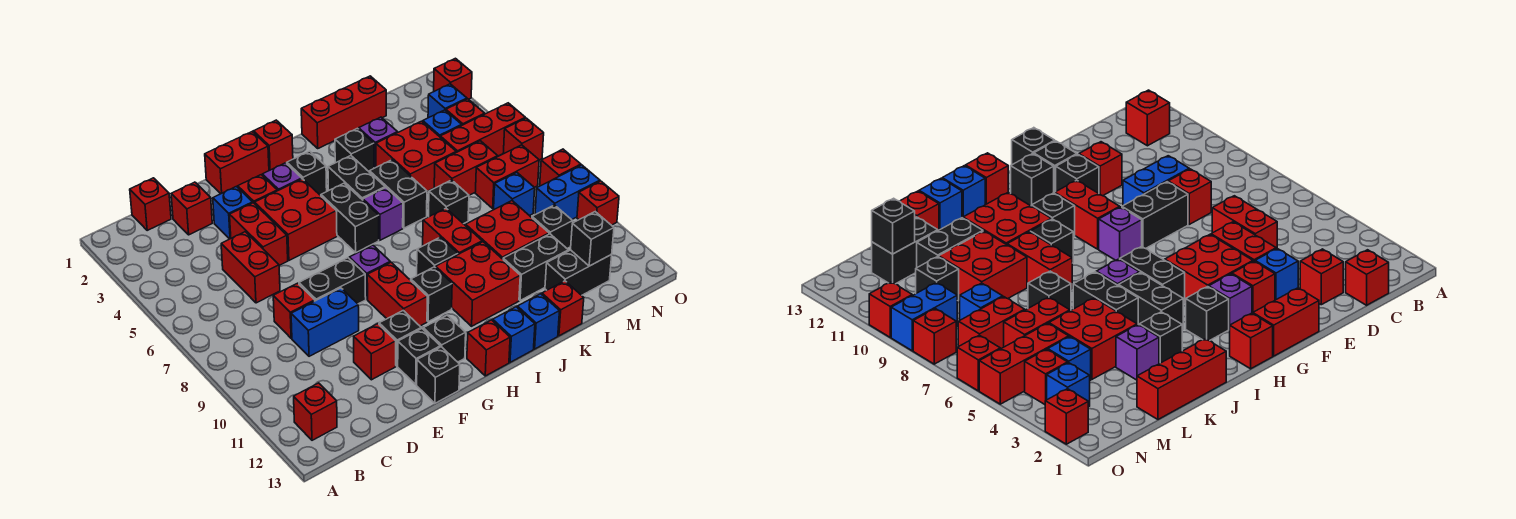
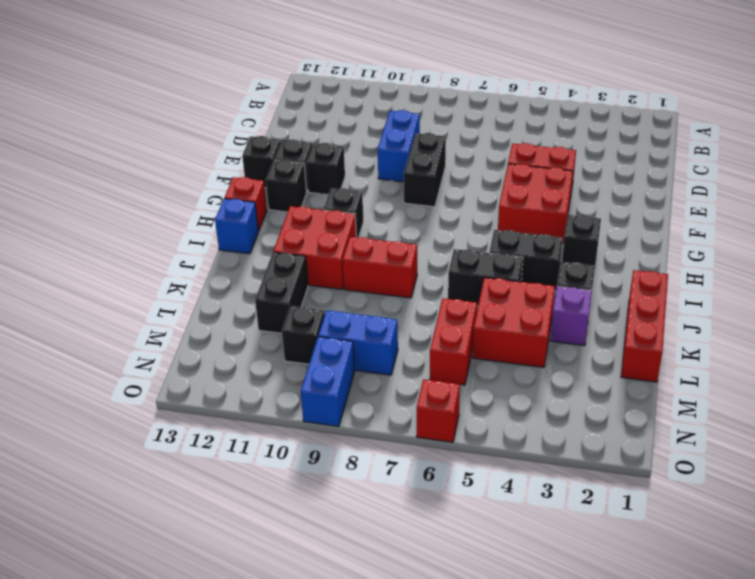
blue 1x2 brick [318,310,398,375] -> blue 1x1 brick [494,173,535,216]
none -> red 1x1 brick [294,383,337,440]
none -> red 1x1 brick [130,178,171,230]
none -> red 1x1 brick [171,182,212,235]
none -> red 1x2 brick [221,232,280,303]

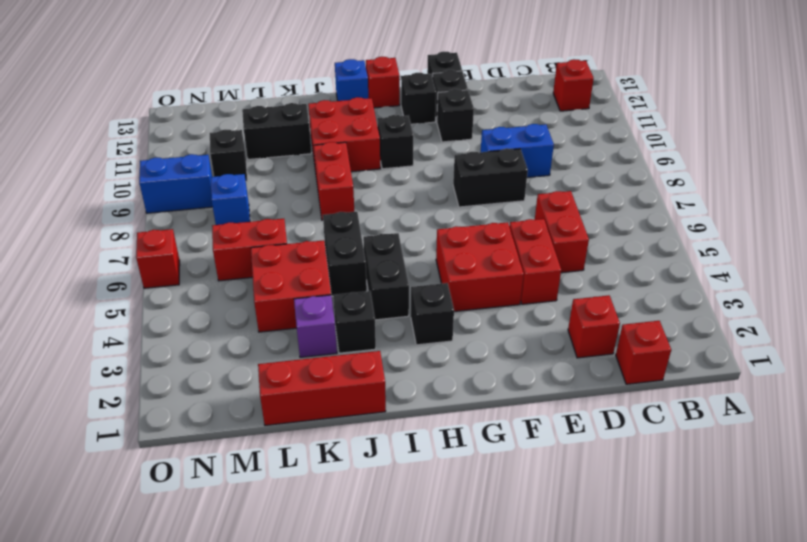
none -> red 1x1 brick [273,283,315,338]
none -> blue 1x1 brick [213,187,253,239]
none -> red 1x1 brick [354,324,396,380]
none -> red 1x2 brick [205,132,269,194]

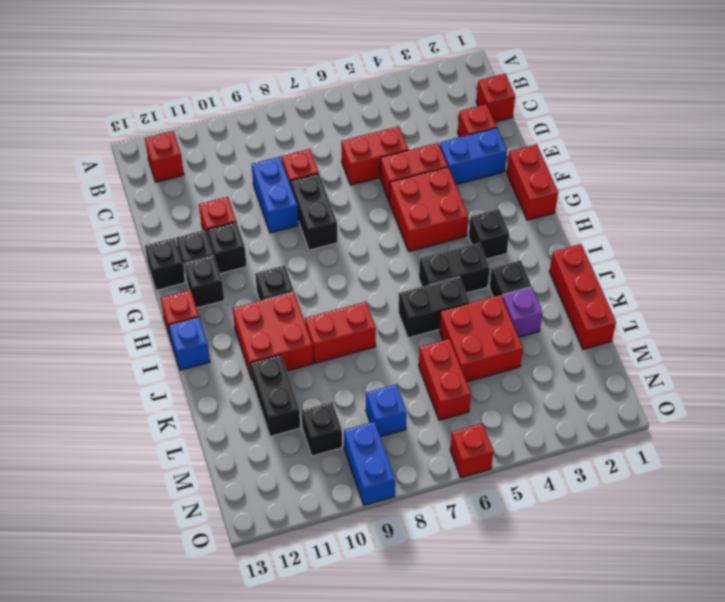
blue 1x2 brick [440,128,507,184] -> blue 1x1 brick [213,187,253,239]
none -> red 1x1 brick [238,175,277,204]
none -> purple 1x1 brick [262,163,302,191]
none -> purple 1x1 brick [349,245,390,299]
none -> red 1x2 brick [367,262,427,326]

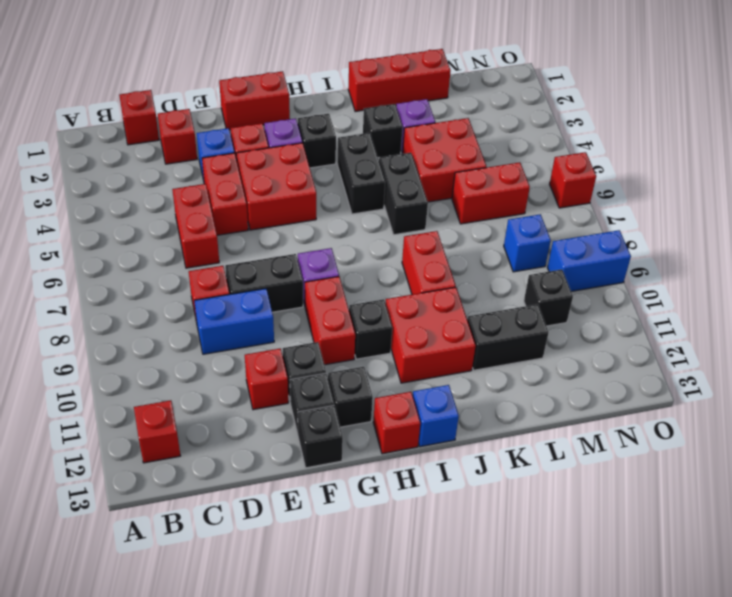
none -> red 1x1 brick [253,120,293,171]
none -> black 1x2 brick [321,183,379,252]
none -> purple 1x1 brick [363,188,403,240]
none -> black 1x1 brick [417,237,458,276]

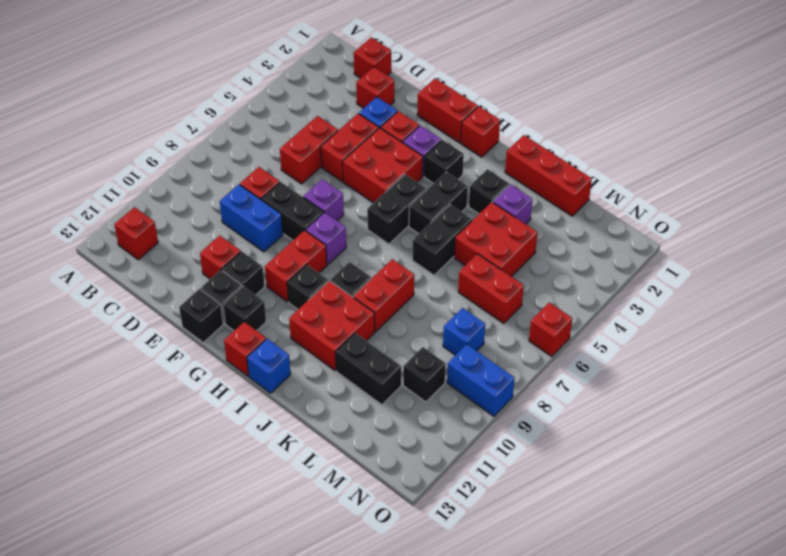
purple 1x1 brick [303,179,344,221] -> purple 1x1 brick moved to [363,188,403,240]
none -> blue 1x1 brick [517,294,559,349]
none -> black 1x1 brick [429,180,469,224]
none -> red 2x2 brick [465,201,549,259]
none -> red 1x1 brick [542,281,584,336]

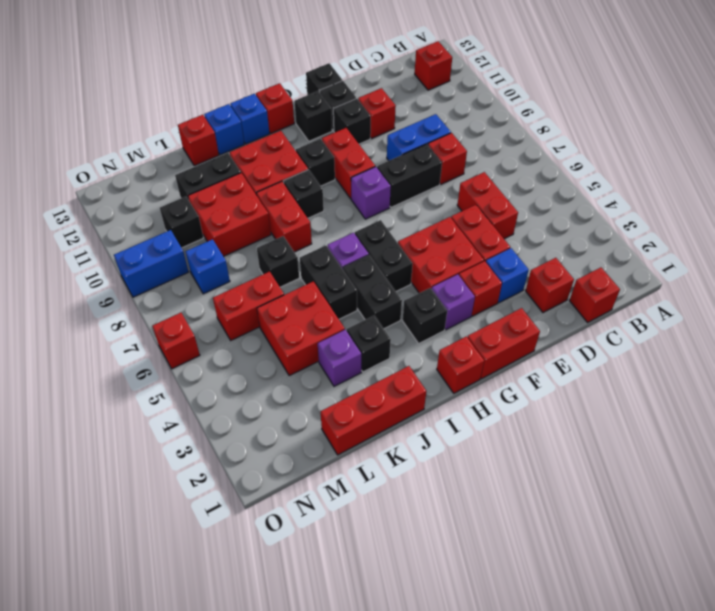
none -> black 1x2 brick [545,250,612,295]
none -> blue 1x1 brick [423,110,462,137]
none -> red 1x3 brick [440,103,525,156]
none -> red 1x2 brick [475,145,539,208]

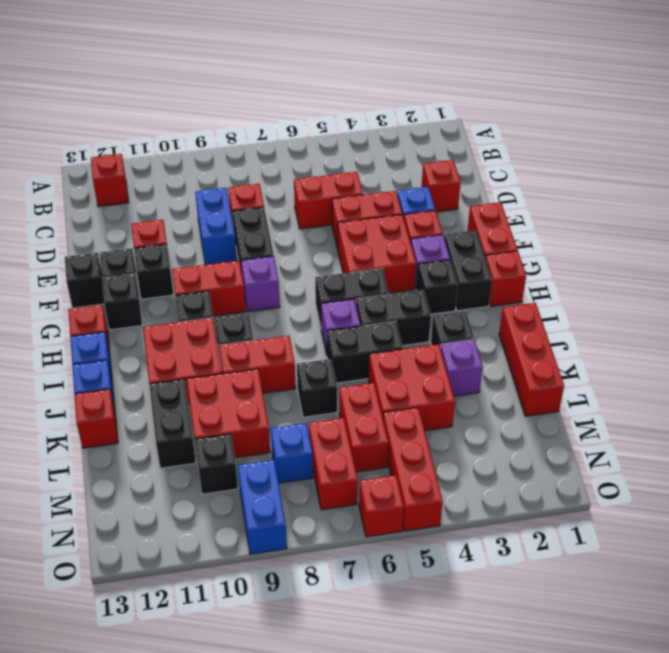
black 1x2 brick [444,230,492,311] -> black 1x2 brick moved to [545,250,612,295]
none -> red 1x1 brick [130,178,171,230]
none -> blue 1x1 brick [423,110,462,137]
none -> blue 1x1 brick [428,84,467,118]
none -> red 1x1 brick [446,99,485,125]

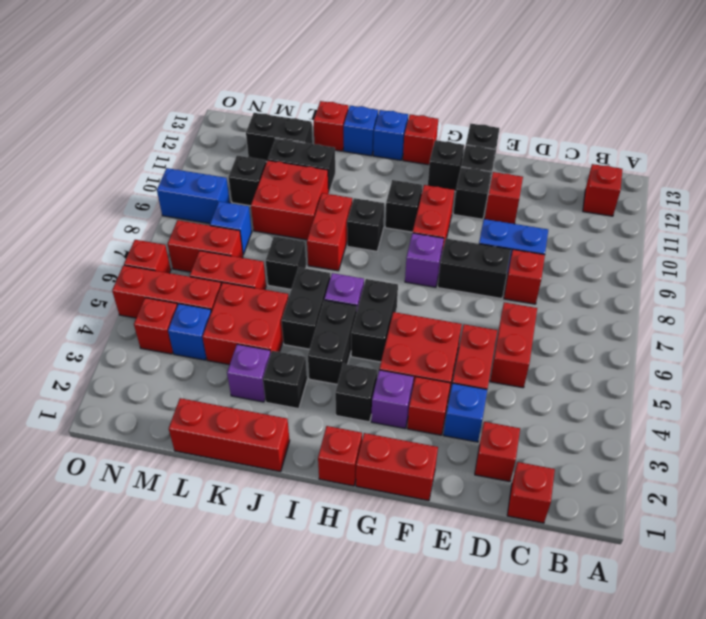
none -> red 2x2 brick [436,242,520,326]
none -> blue 1x1 brick [428,84,467,118]
none -> red 1x1 brick [434,58,472,99]
none -> red 1x1 brick [540,149,581,186]

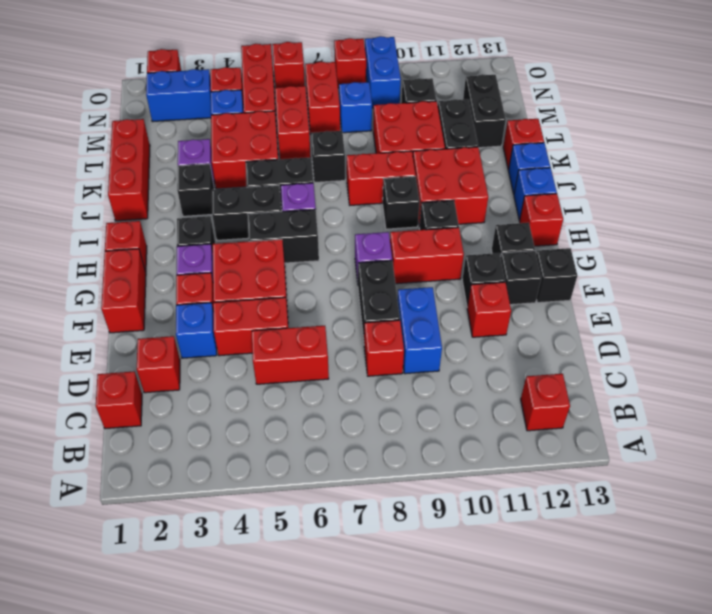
blue 1x2 brick [146,69,211,122] -> blue 1x1 brick [428,84,467,118]
none -> red 1x1 brick [577,181,619,225]
none -> black 1x1 brick [571,212,614,266]

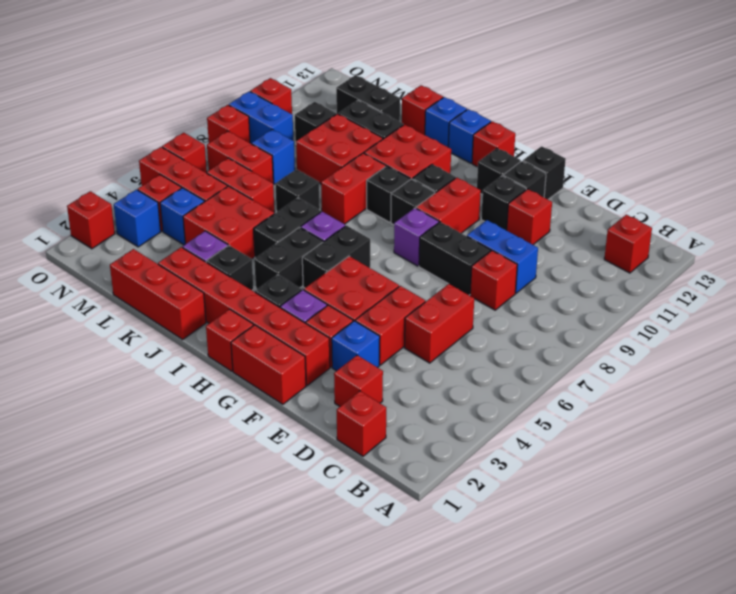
red 1x6 brick [158,247,330,386] -> none
black 1x1 brick [391,179,435,225] -> black 1x1 brick moved to [571,212,614,266]

